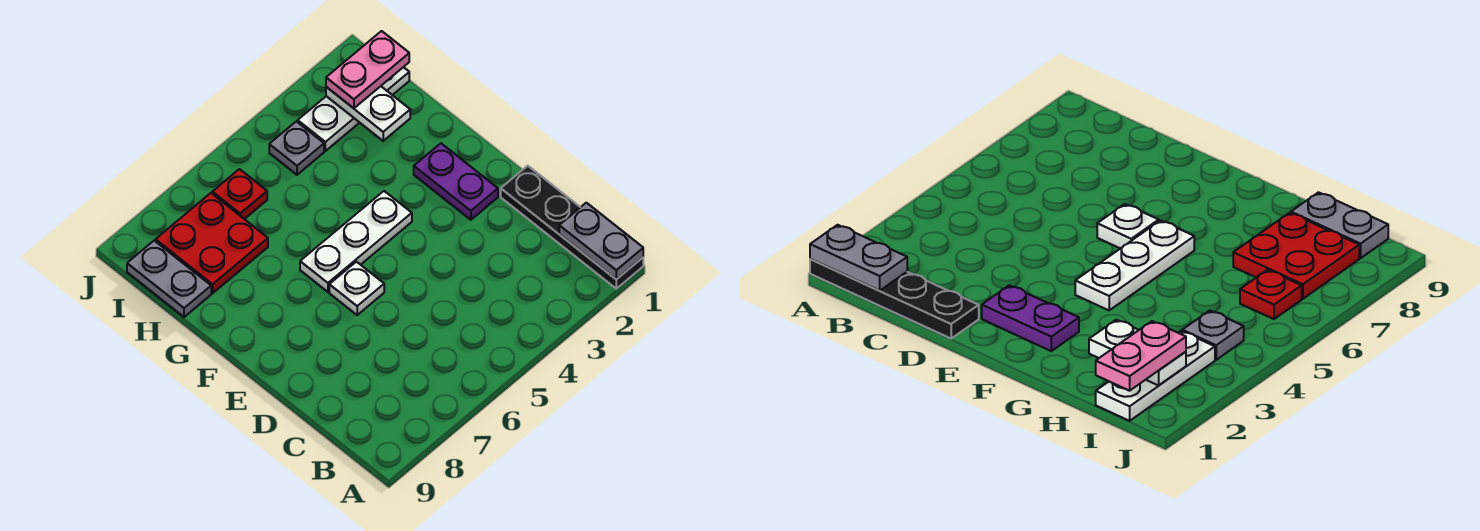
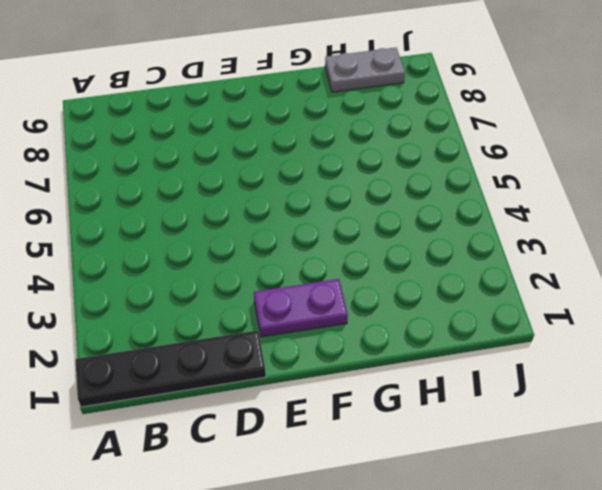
none -> white 1x1 plate [329,262,384,315]
none -> white 1x3 plate [300,191,412,292]
none -> red 2x2 plate [155,193,268,293]

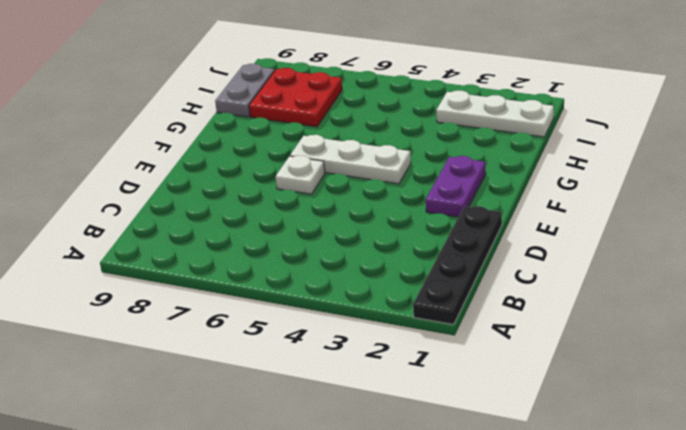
none -> grey 1x1 plate [269,121,324,175]
none -> red 1x1 plate [212,169,267,219]
none -> grey 1x2 plate [559,203,643,279]

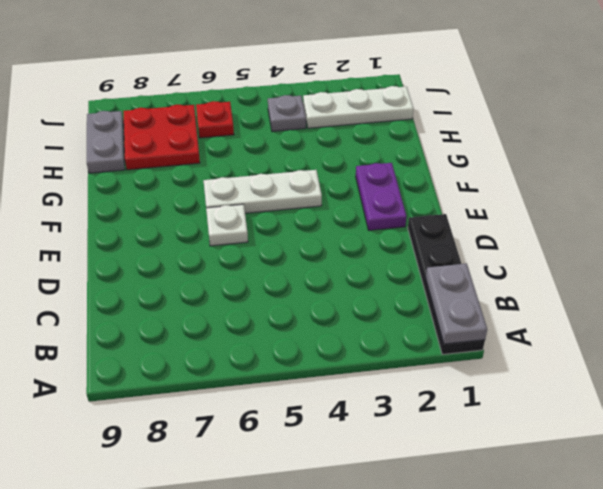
none -> white 1x2 plate [326,86,410,141]
none -> pink 1x2 plate [326,31,409,108]

